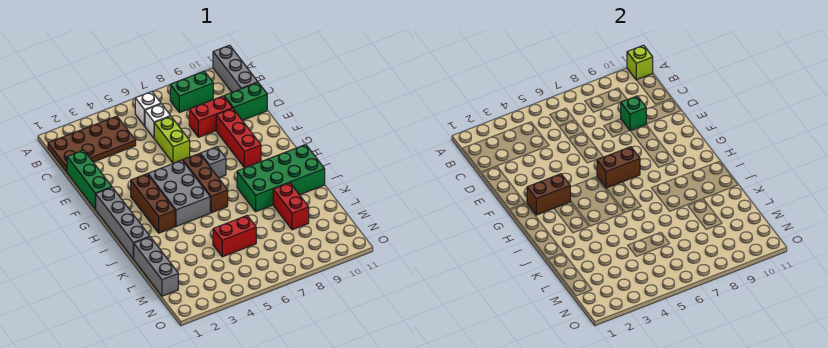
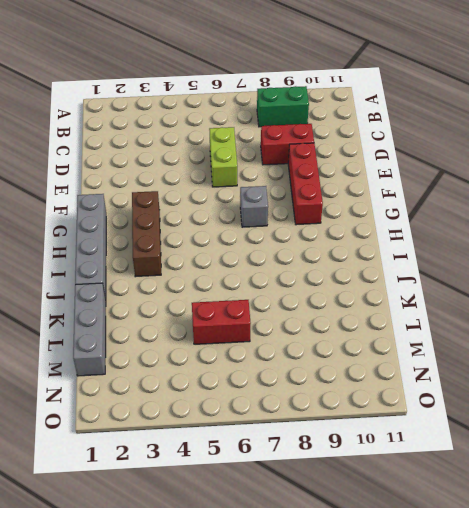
none -> grey 1x3 brick [213,45,258,92]
none -> brown 2x4 plate [48,116,136,172]
none -> white 1x1 brick [135,92,161,126]

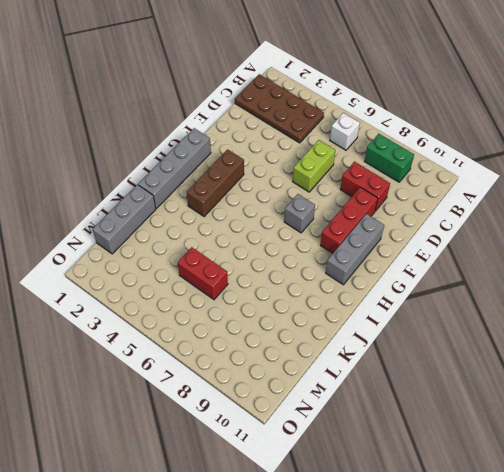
grey 1x3 brick [326,214,384,285] -> grey 1x3 brick moved to [213,45,258,92]
none -> white 1x1 brick [145,104,170,138]
none -> green 1x3 brick [67,150,112,209]
none -> green 1x2 brick [224,83,267,120]

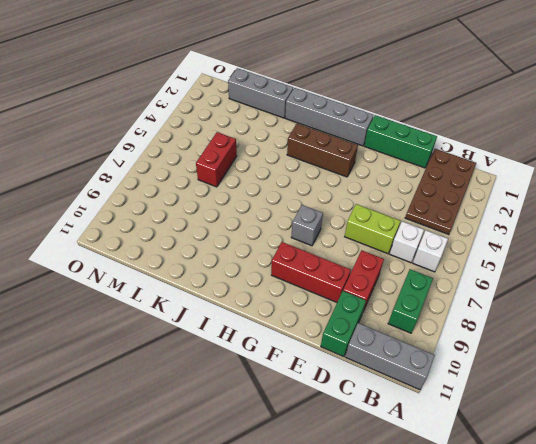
none -> grey 2x3 brick [148,160,210,226]
none -> brown 1x3 brick [183,154,228,213]
none -> green 2x4 brick [237,145,325,212]

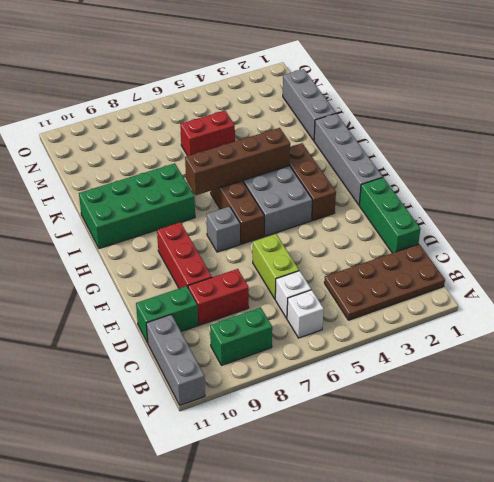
brown 1x4 brick [185,128,290,195] -> none
none -> red 1x2 brick [273,183,309,230]
none -> lime 1x1 brick [627,45,653,80]
none -> green 1x1 brick [621,96,646,130]

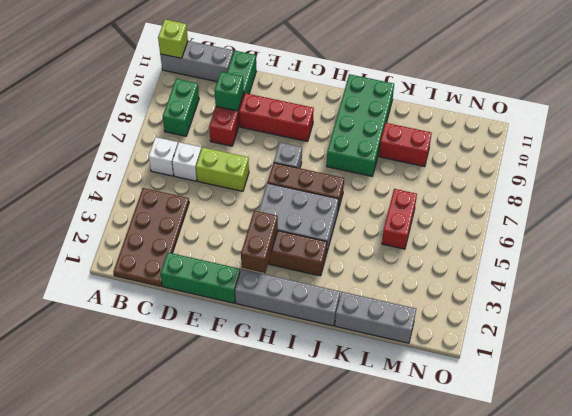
none -> brown 1x2 brick [597,147,640,188]

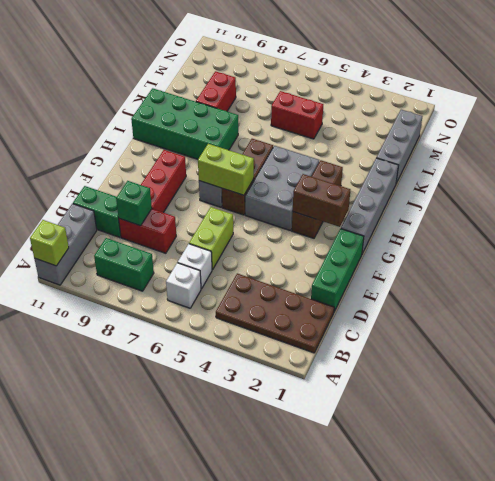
lime 1x2 brick [198,144,254,195] -> brown 1x2 brick [597,147,640,188]

